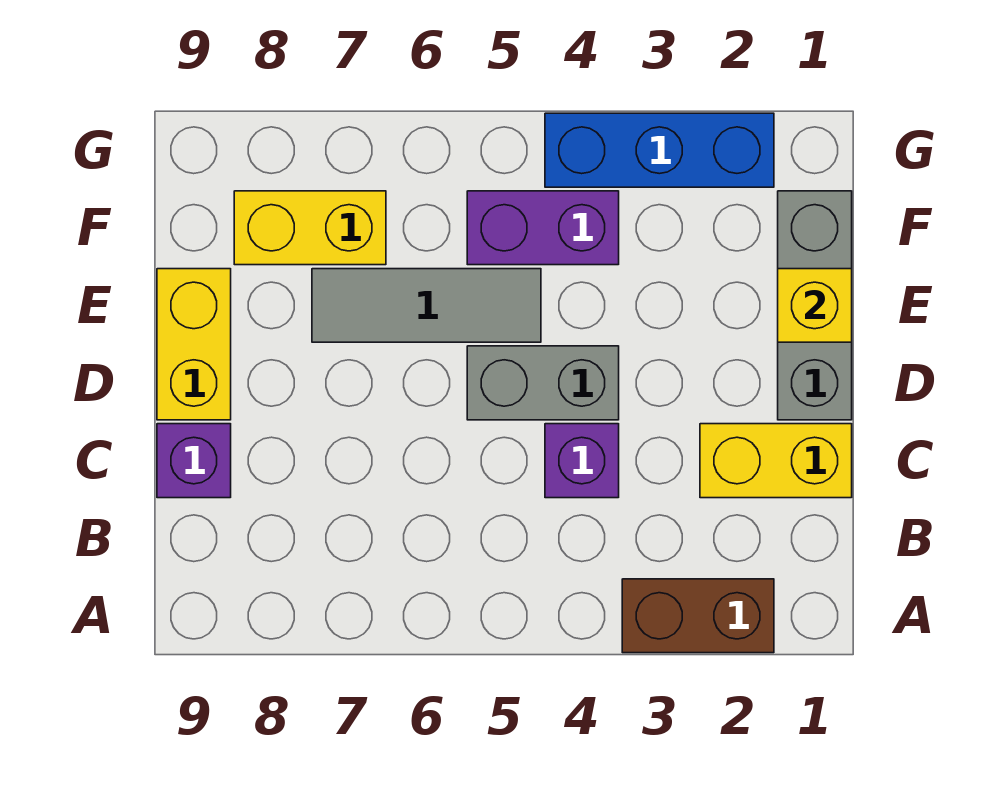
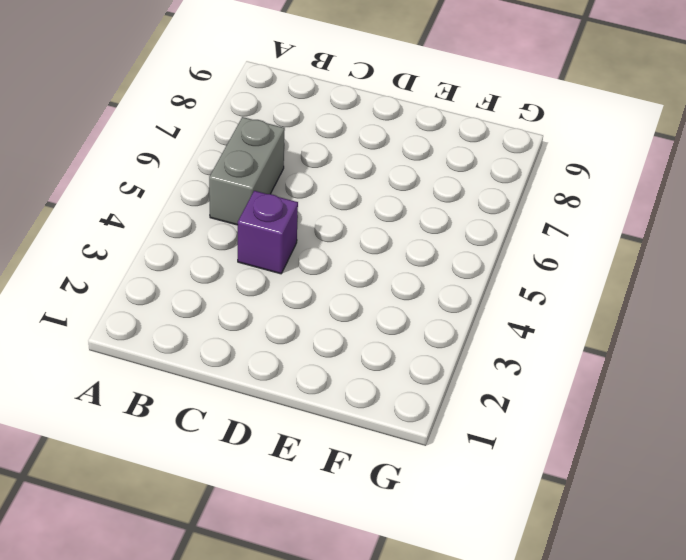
grey 1x2 brick [209,117,285,225] -> grey 1x2 brick moved to [467,346,619,420]
none -> brown 1x2 brick [622,579,774,653]
none -> yellow 1x2 brick [700,424,852,498]
none -> purple 1x1 brick [157,424,231,498]

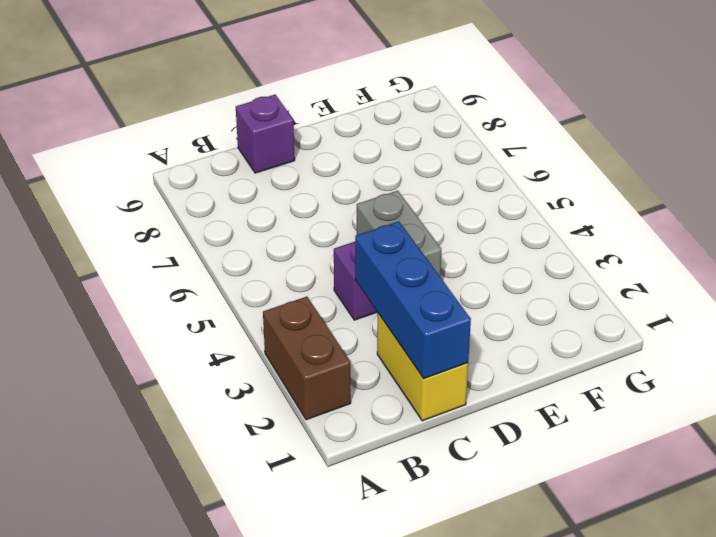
blue 1x3 brick [355,221,471,378] -> blue 1x3 brick moved to [545,113,774,187]
none -> grey 1x3 brick [778,191,852,420]
none -> yellow 1x2 brick [157,269,231,420]
none -> grey 1x3 tile [312,269,541,342]

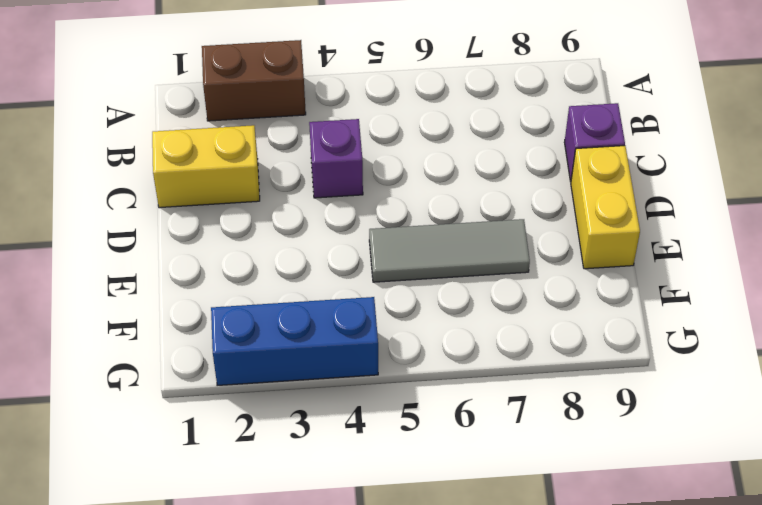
none -> grey 1x3 brick [778,191,852,420]
none -> grey 1x2 brick [467,346,619,420]
none -> purple 1x2 brick [467,191,619,265]

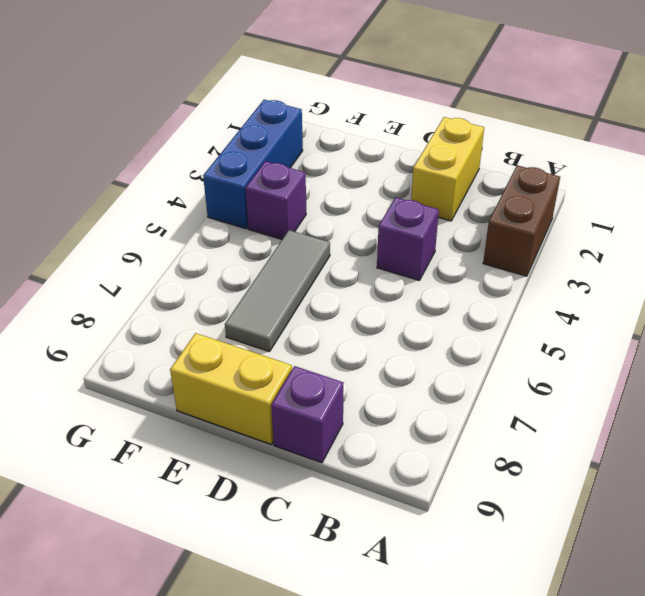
purple 1x1 brick [245,161,306,239] -> purple 1x2 brick [467,191,619,265]
none -> grey 1x3 brick [778,191,852,420]
none -> grey 1x2 brick [467,346,619,420]
none -> yellow 1x2 brick [234,191,386,265]

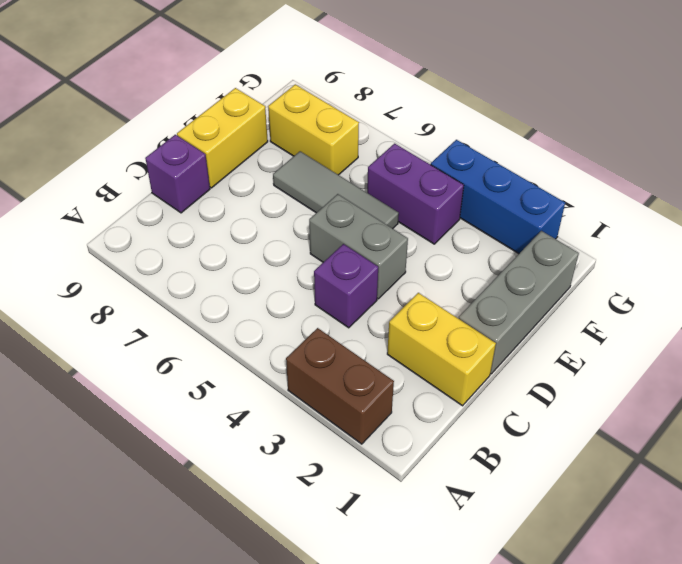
none -> yellow 1x1 brick [778,269,852,342]

